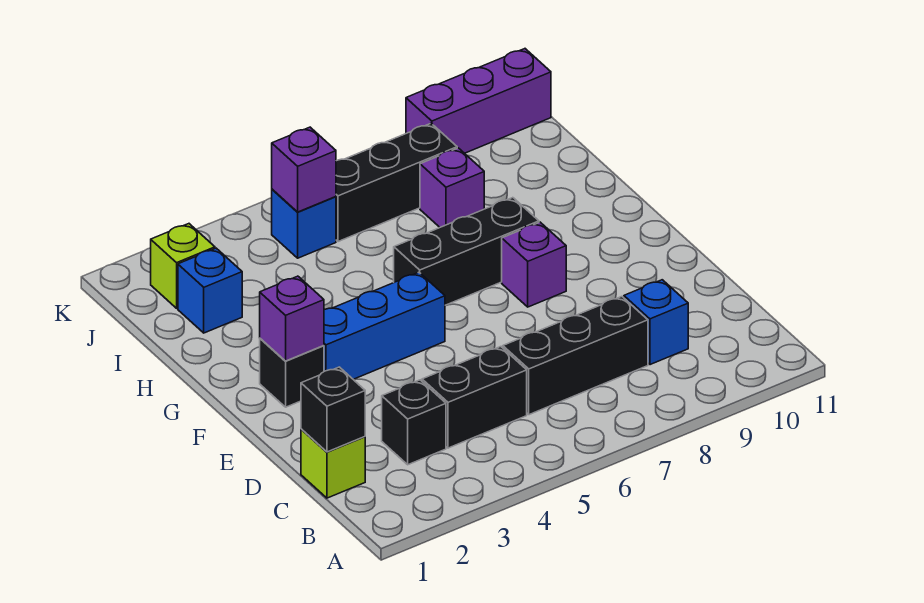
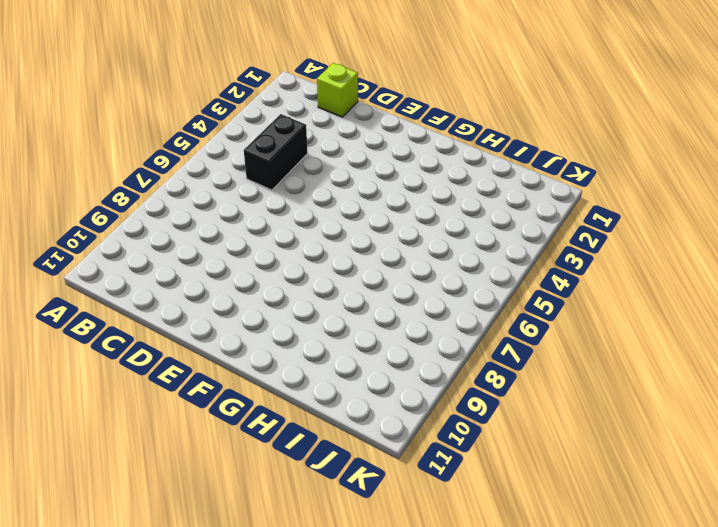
none -> black 1x1 brick [382,380,446,465]
none -> black 1x3 brick [503,297,648,415]
none -> blue 1x1 brick [624,280,688,365]

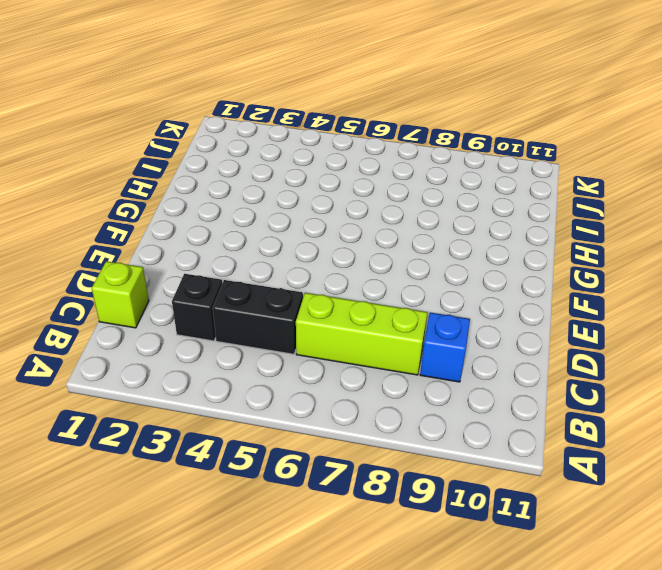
lime 1x3 brick [296,293,428,375] -> black 1x3 brick [503,297,648,415]
none -> black 1x1 brick [260,339,324,407]
none -> blue 1x3 brick [324,272,445,379]
none -> purple 1x1 brick [502,222,566,307]

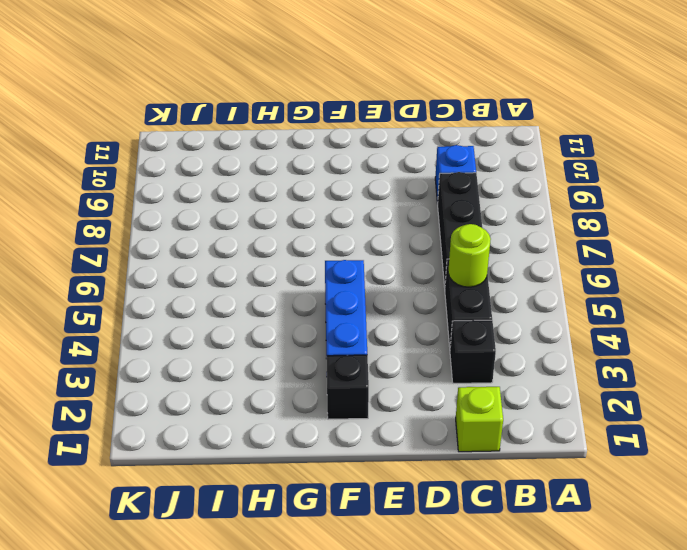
lime 1x1 round brick [448,224,491,287] -> none
none -> purple 1x1 brick [502,222,566,307]
none -> black 1x3 brick [394,198,539,305]
none -> blue 1x1 brick [178,248,242,333]

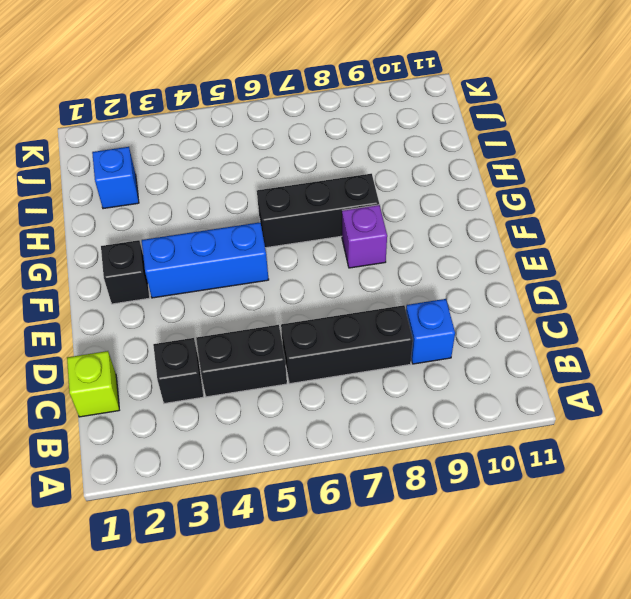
none -> purple 1x1 brick [420,148,484,227]
none -> lime 1x1 brick [151,224,215,308]
none -> blue 1x1 brick [272,189,336,258]

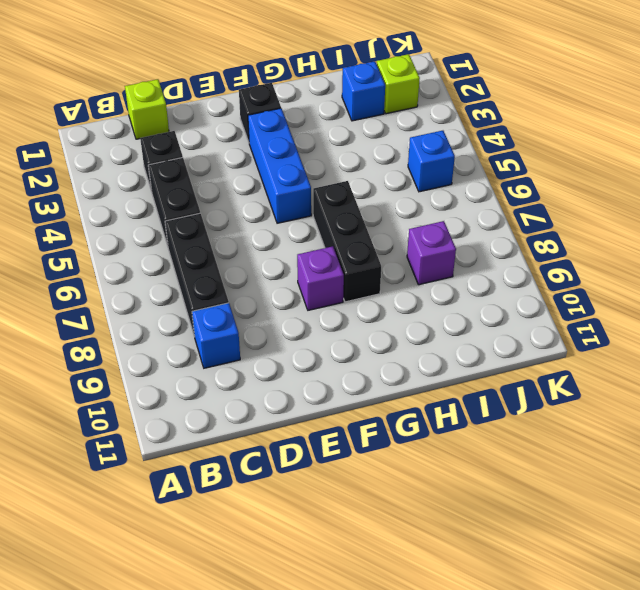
none -> black 1x3 brick [336,123,457,242]
none -> purple 1x3 brick [406,49,551,153]
none -> black 1x1 brick [301,367,365,452]

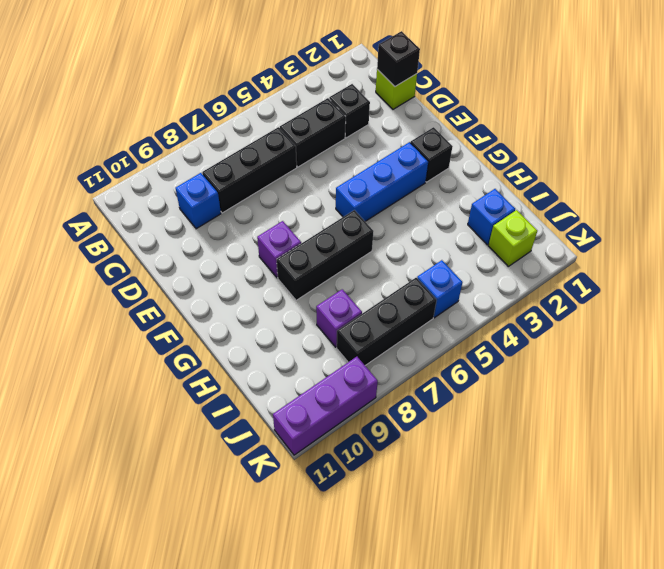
none -> purple 1x1 brick [260,276,324,361]
none -> purple 1x1 brick [272,127,336,212]

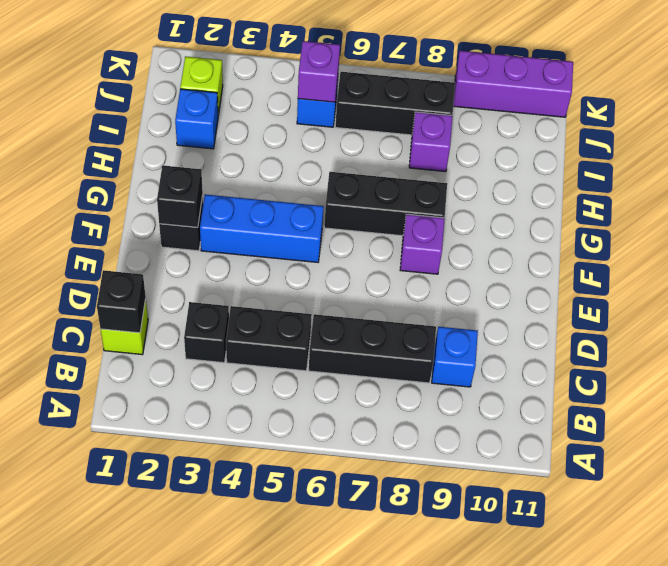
black 1x1 brick [157,166,203,227] -> purple 1x1 brick [260,276,324,361]

